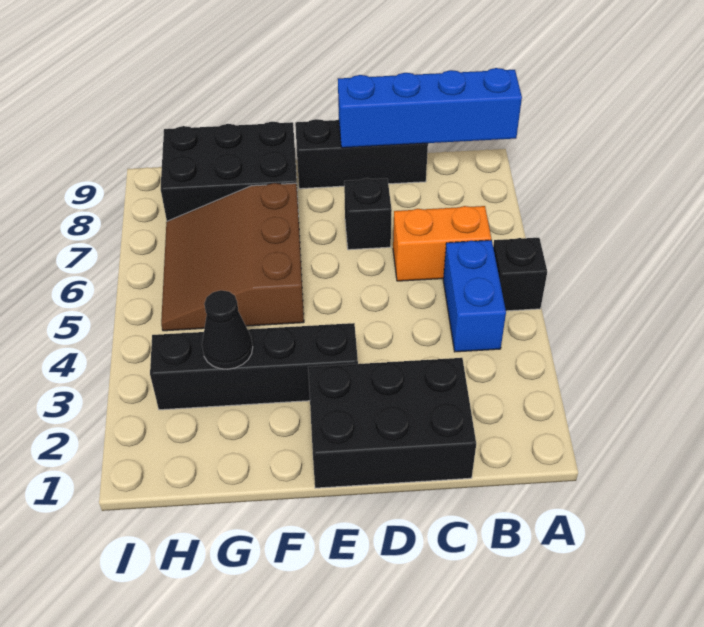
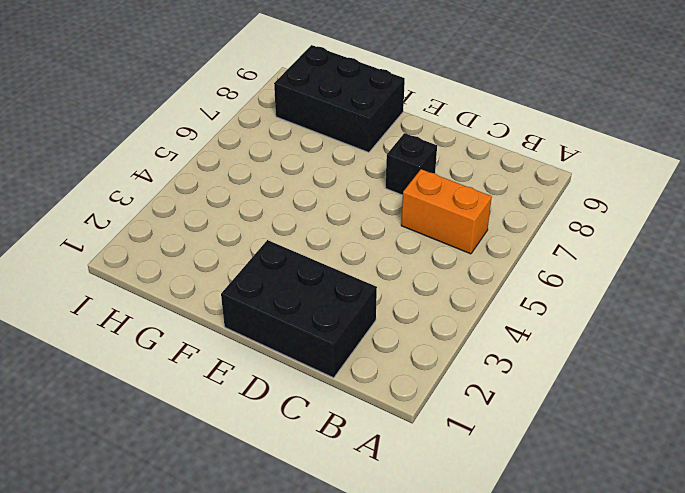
none -> black 1x1 brick [493,238,547,311]
none -> blue 1x2 brick [443,240,506,352]

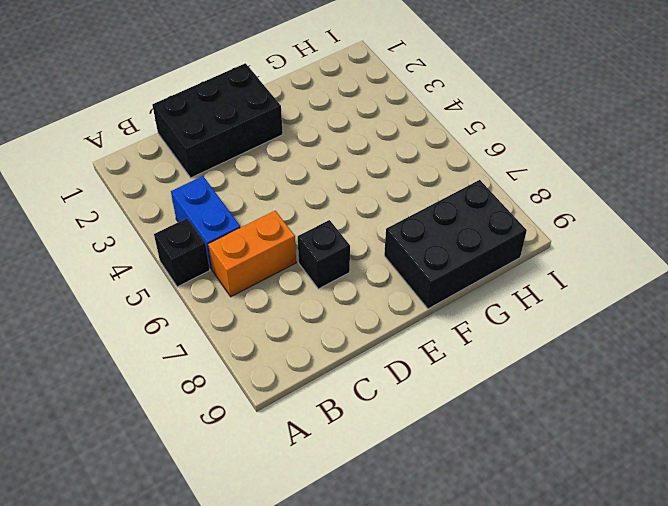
none -> black 1x3 brick [295,119,428,189]
none -> black 1x4 brick [150,323,358,410]

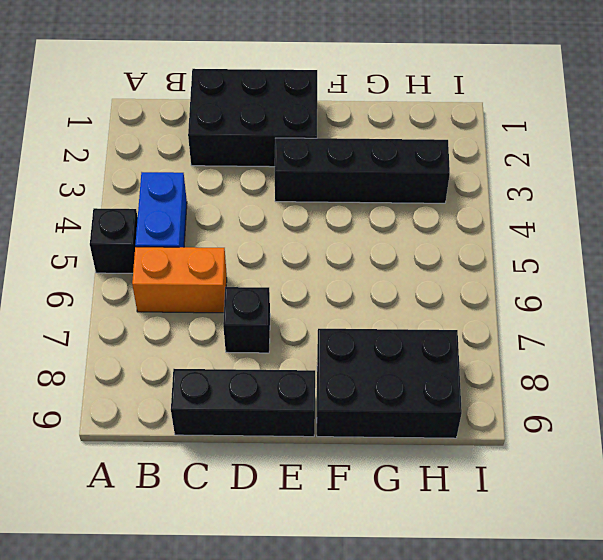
none -> brown 3x3 slope [161,183,304,331]
none -> blue 1x4 brick [338,68,522,148]

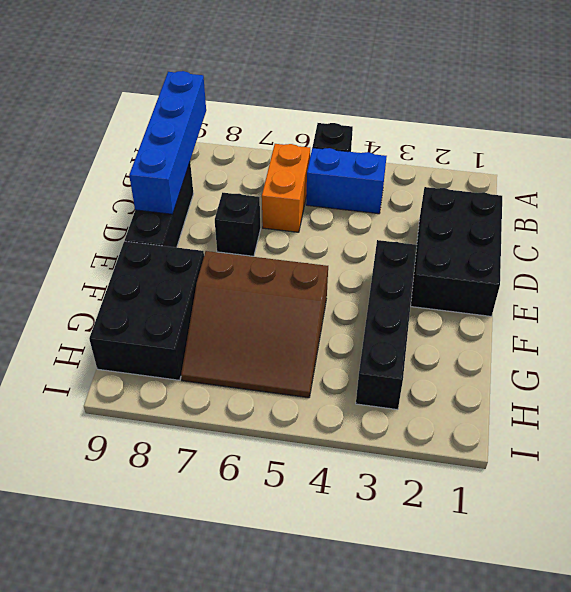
none -> black 1x1 cone [202,290,253,369]

